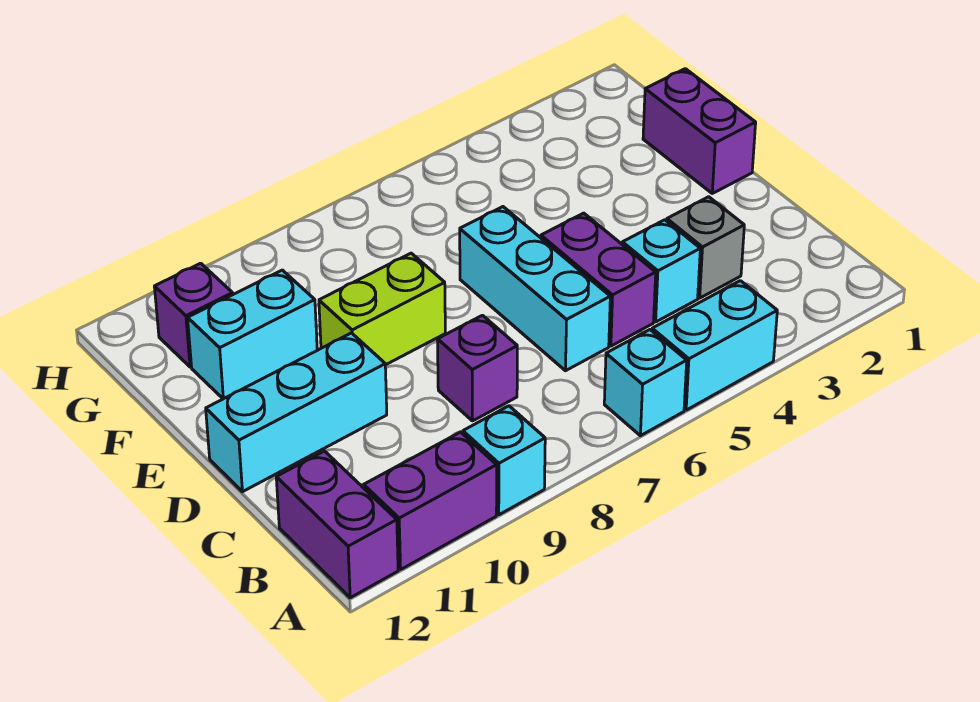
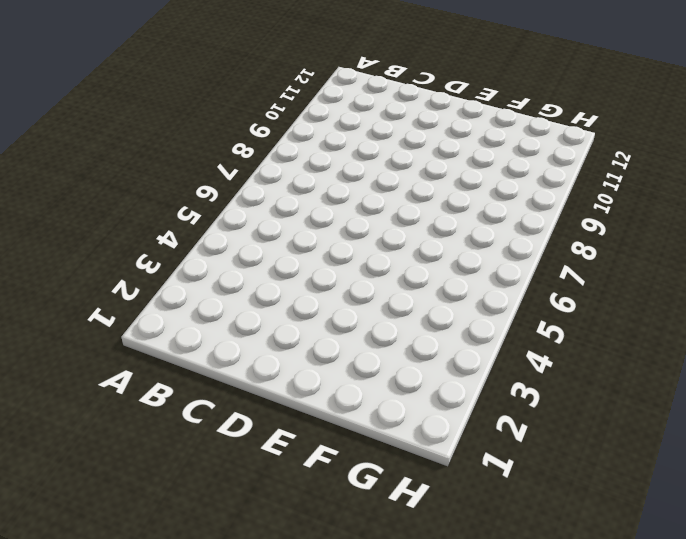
none -> cyan 1x2 brick [652,281,777,410]
none -> cyan 1x1 brick [604,330,687,436]
none -> cyan 1x1 brick [463,406,545,515]

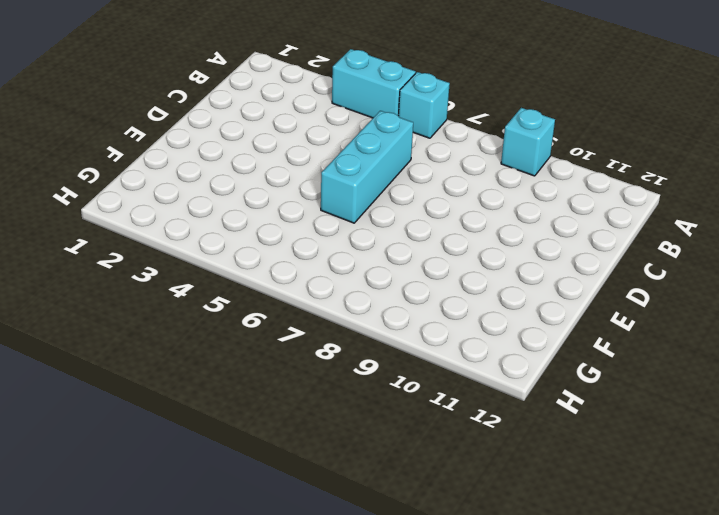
none -> purple 1x2 brick [364,432,497,569]
none -> purple 1x2 brick [276,451,398,598]
none -> grey 1x1 brick [667,197,744,298]

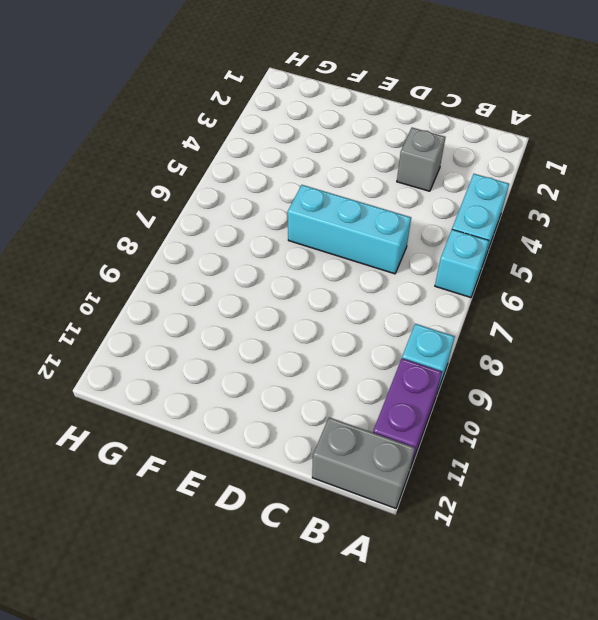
grey 1x2 brick [312,417,415,508] -> purple 1x2 brick [276,451,398,598]
none -> cyan 1x1 brick [622,220,700,322]
none -> purple 1x2 brick [541,213,656,346]
none -> purple 1x1 brick [437,315,517,421]

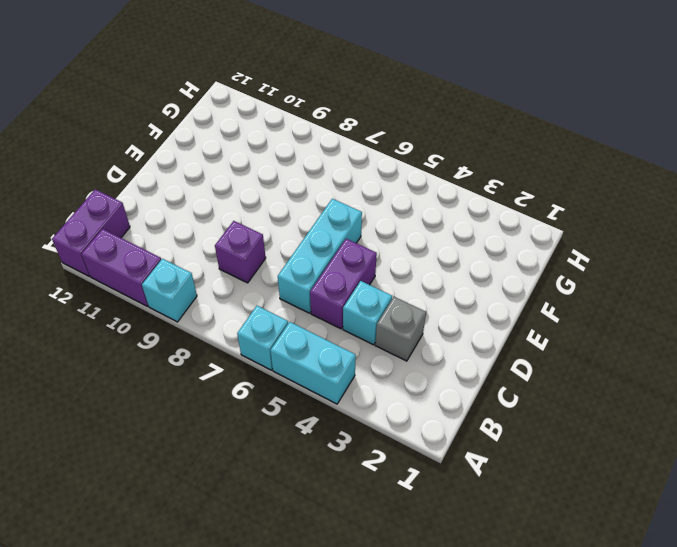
none -> cyan 1x3 brick [206,333,387,492]
none -> purple 1x2 brick [643,69,756,193]
none -> lime 1x2 brick [319,253,445,365]

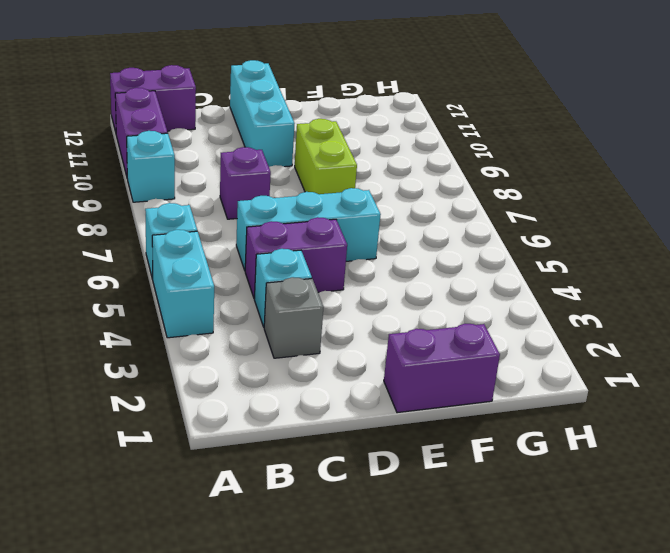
none -> cyan 1x2 brick [188,270,317,399]
none -> purple 1x1 brick [154,263,233,367]

